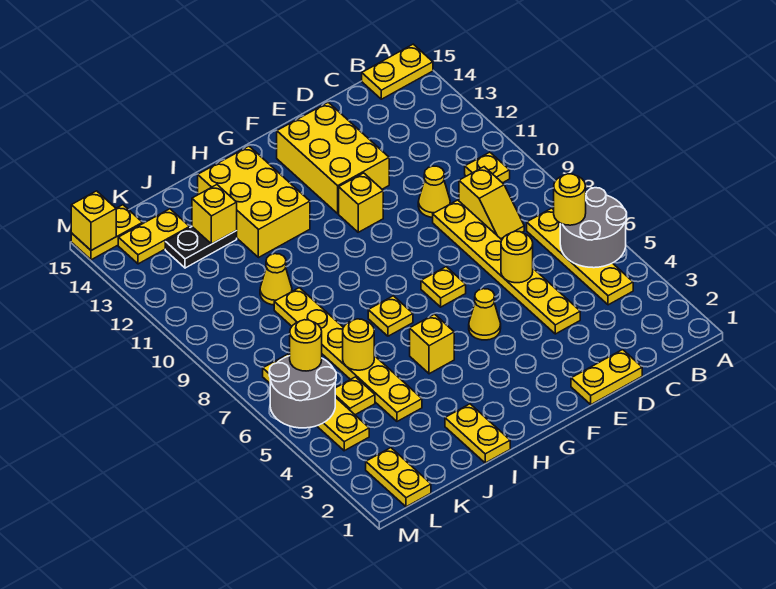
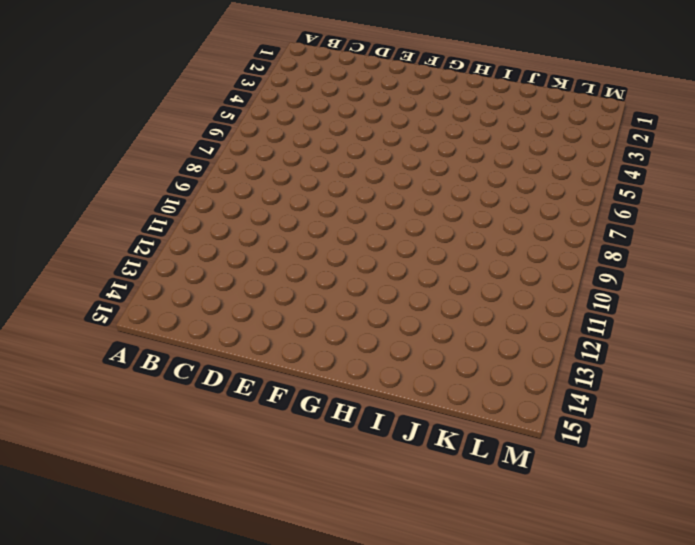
none -> yellow 1x2 plate [362,44,433,99]
none -> yellow 1x4 plate [527,208,633,305]
none -> yellow 1x1 plate [465,152,510,183]
none -> yellow 1x2 slope [459,167,524,240]

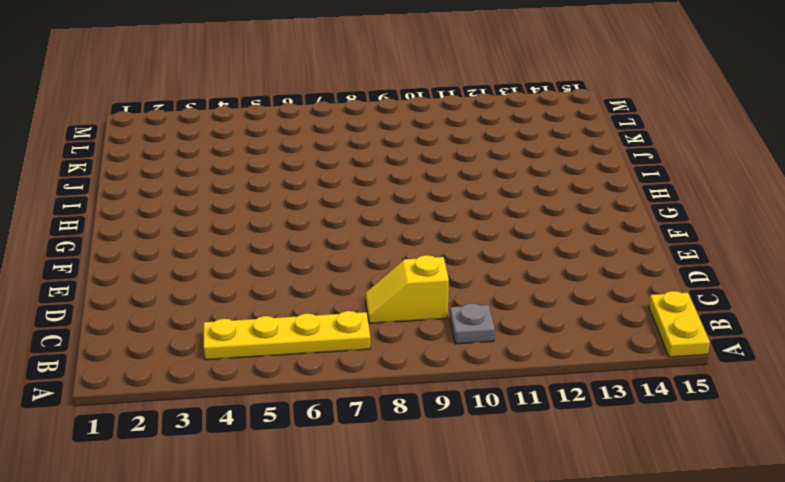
grey 1x1 plate [450,303,495,344] -> yellow 1x1 plate [465,152,510,183]
none -> yellow 1x2 plate [571,350,642,405]
none -> yellow 1x6 plate [433,200,580,334]
none -> yellow 1x1 cone [418,166,450,217]
none -> yellow 2x3 brick [277,102,389,214]

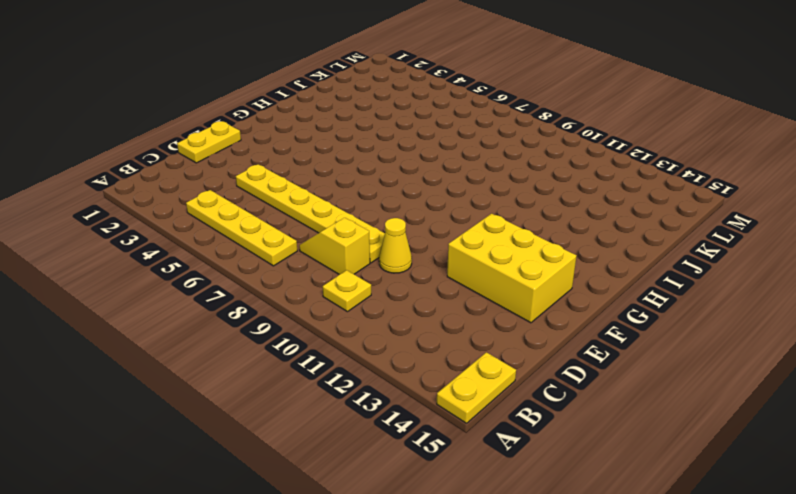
none -> yellow 1x1 cone [469,289,501,340]
none -> yellow 1x1 plate [421,267,466,307]
none -> yellow 1x1 brick [339,173,383,232]
none -> yellow 1x1 brick [410,314,454,374]

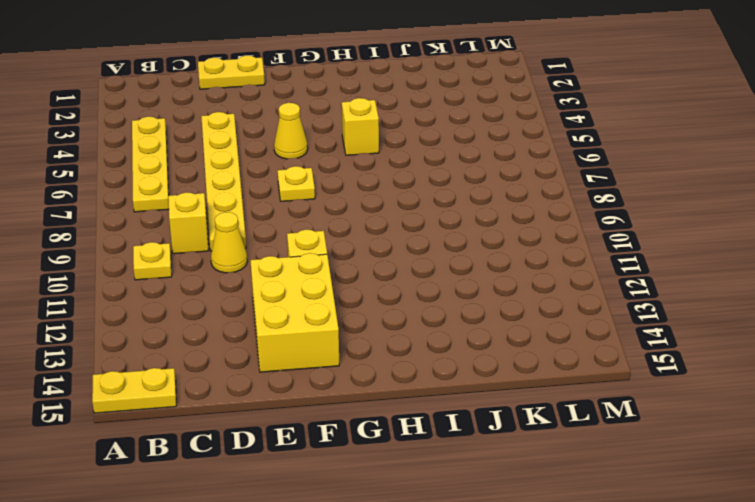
none -> yellow 1x1 plate [368,296,413,336]
none -> yellow 2x3 brick [198,146,310,258]
none -> yellow 1x2 plate [445,404,510,463]
none -> yellow 1x6 plate [274,288,422,421]

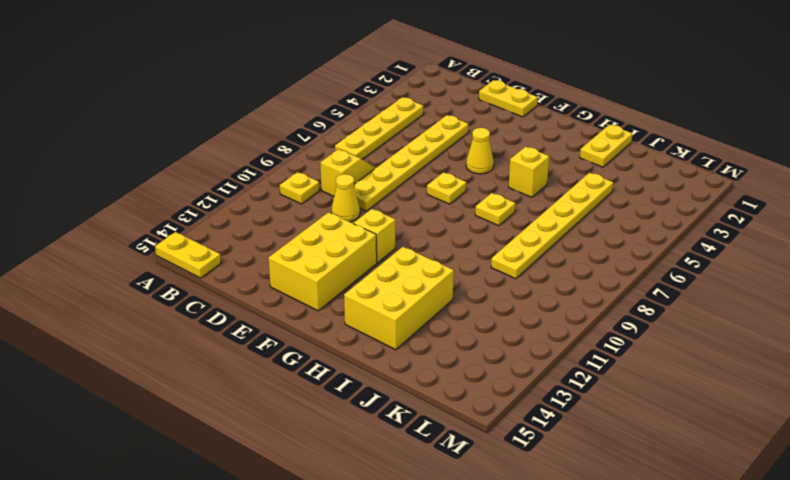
none -> yellow 1x1 cone [260,254,292,305]
none -> black 1x2 plate [165,227,237,268]
none -> yellow 1x1 plate [335,377,375,415]
none -> yellow 1x2 plate [118,209,190,264]

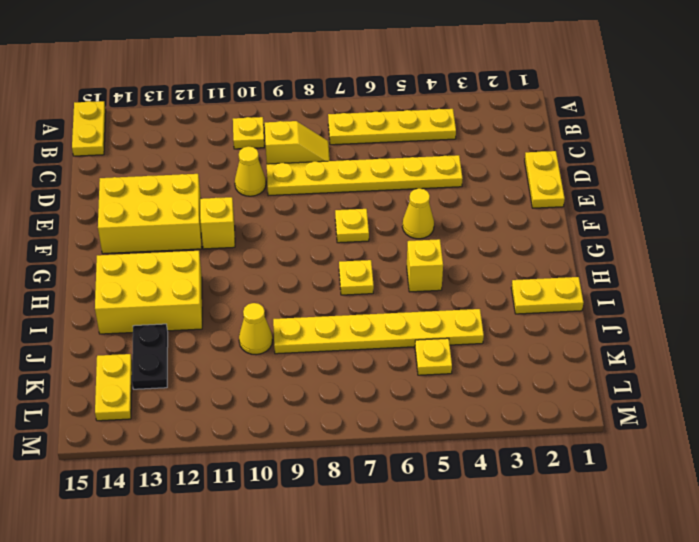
none -> yellow 1x2 plate [366,448,431,507]
none -> yellow 1x4 plate [263,354,369,451]
none -> yellow 1x2 plate [71,205,143,260]
none -> grey 2x2 round brick [560,188,627,268]

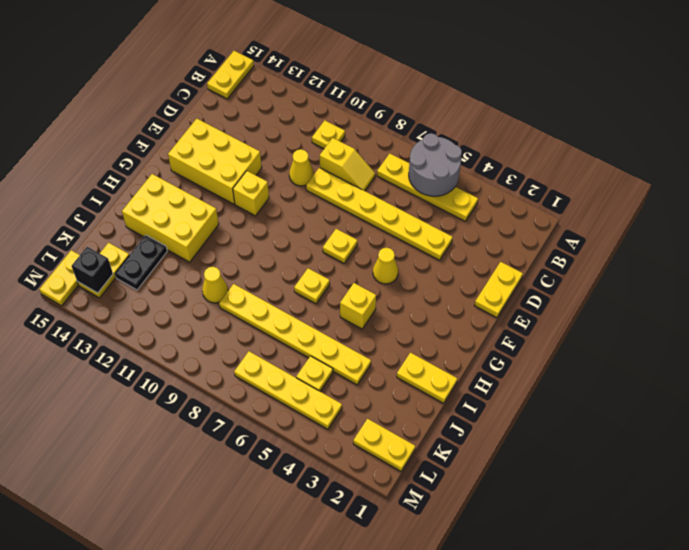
black 1x1 brick [72,247,113,293] -> none
none -> yellow 1x1 round brick [501,231,533,283]
none -> yellow 1x1 round brick [343,319,374,370]
none -> yellow 1x1 brick [192,185,237,244]
none -> grey 2x2 round brick [269,356,336,428]

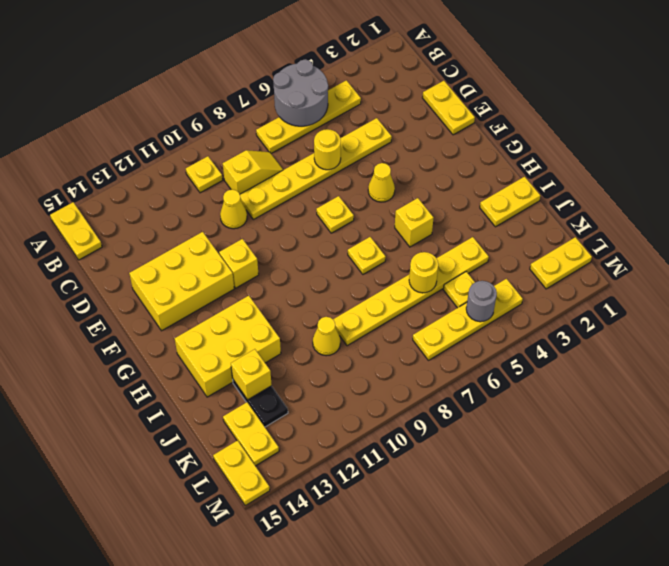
grey 1x1 round brick [466,281,497,322] -> grey 2x2 round brick [269,356,336,428]
none -> yellow 1x1 brick [71,191,116,250]
none -> yellow 1x1 round brick [554,174,586,225]
none -> yellow 1x1 round brick [290,320,322,371]

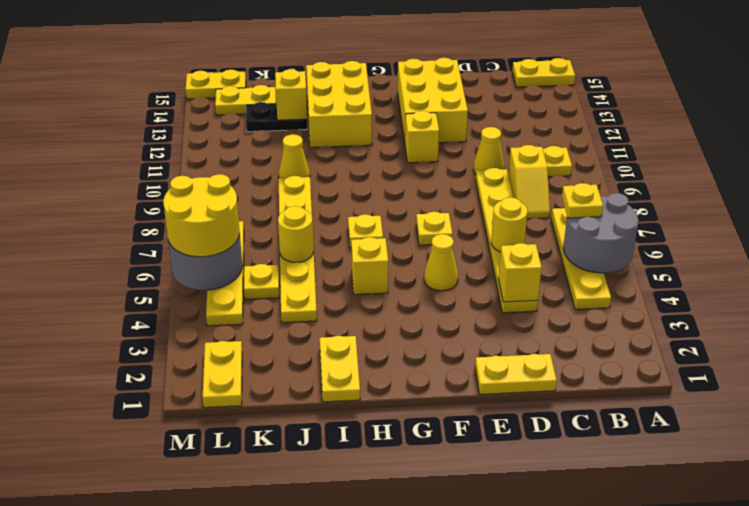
yellow 1x1 plate [562,183,603,218] -> yellow 1x1 round brick [554,174,586,225]
yellow 1x1 brick [498,243,542,302] -> yellow 1x1 brick moved to [71,191,116,250]
yellow 2x2 round brick [163,174,240,257] -> yellow 1x1 round brick [290,320,322,371]

